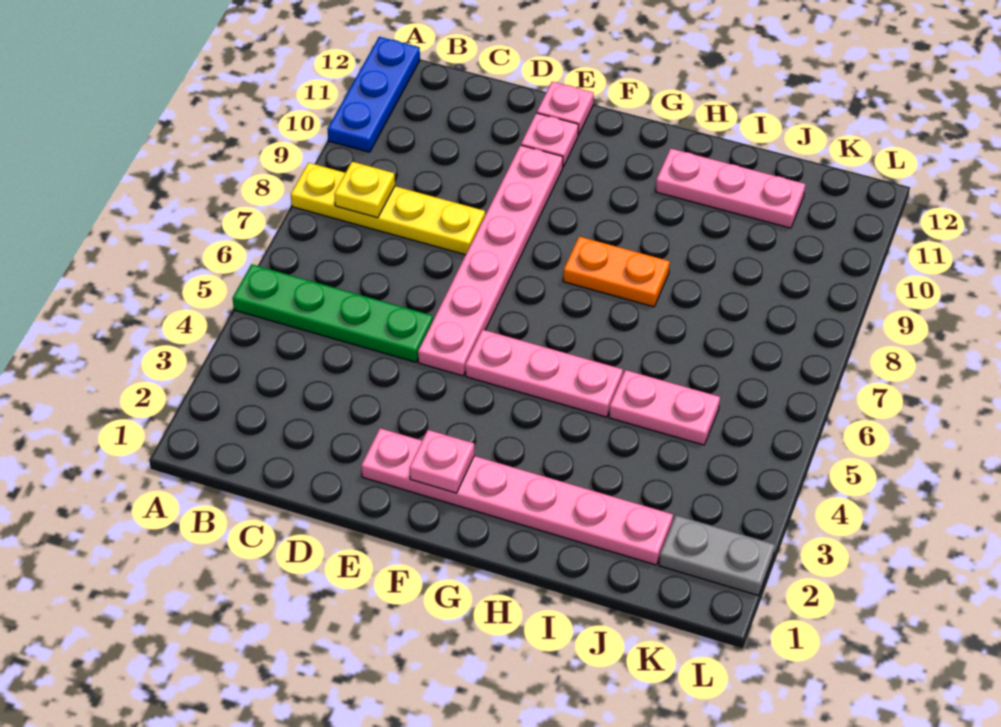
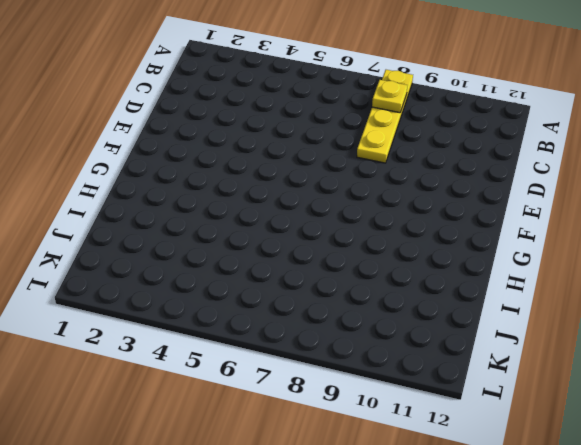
none -> green 1x4 plate [233,264,433,362]
none -> blue 1x3 plate [327,37,420,152]
none -> pink 1x6 plate [361,428,673,565]

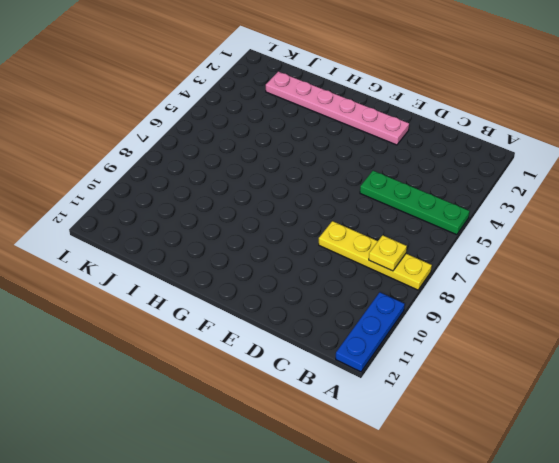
none -> pink 1x6 plate [418,145,563,376]
none -> pink 1x1 plate [521,113,578,167]
none -> pink 1x1 plate [537,82,594,135]

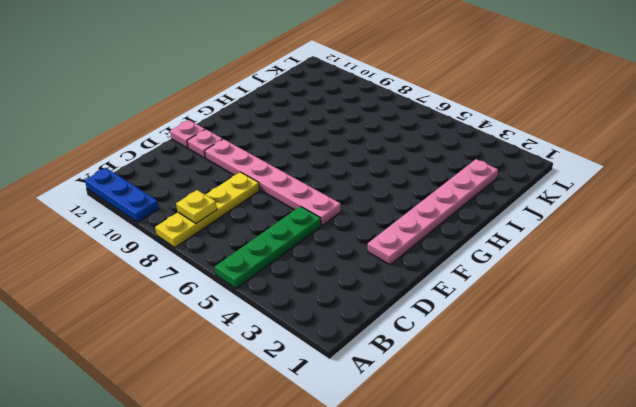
none -> pink 1x3 plate [465,330,623,417]
none -> orange 1x2 plate [563,236,670,307]
none -> pink 1x3 plate [656,148,805,228]

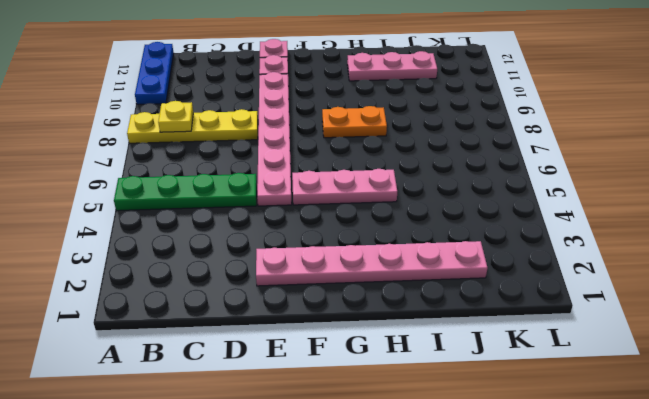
none -> pink 1x2 plate [609,370,720,445]
none -> grey 1x2 plate [659,515,775,596]
none -> pink 1x1 plate [409,430,474,493]

